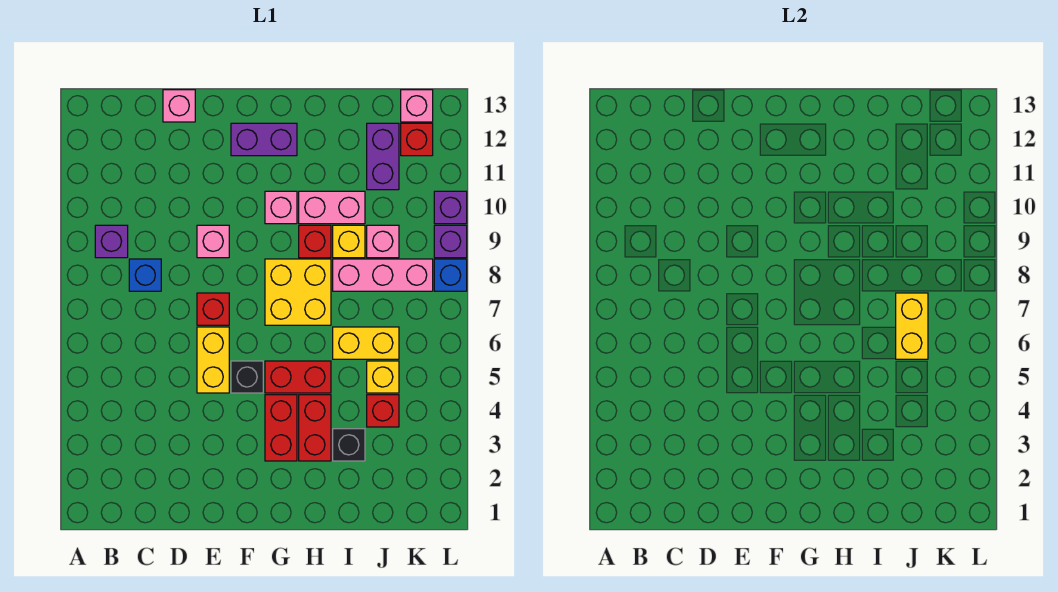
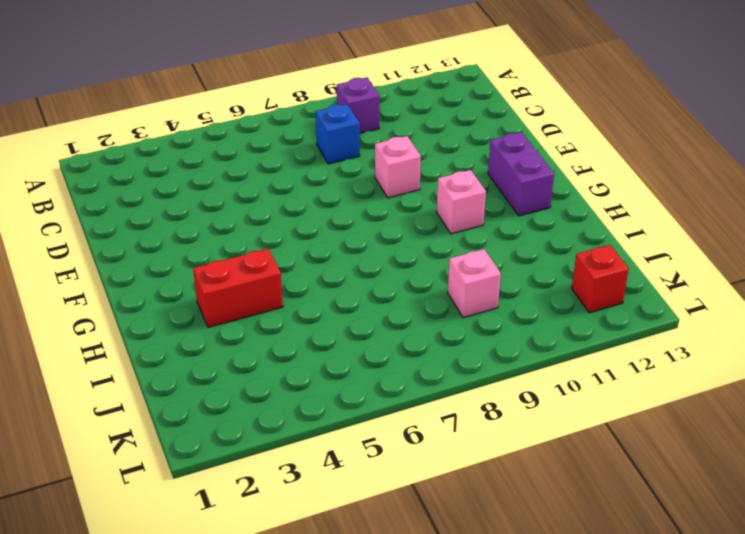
none -> pink 1x1 brick [163,90,195,122]
none -> yellow 1x2 brick [197,327,229,393]
none -> red 1x1 brick [197,293,229,325]

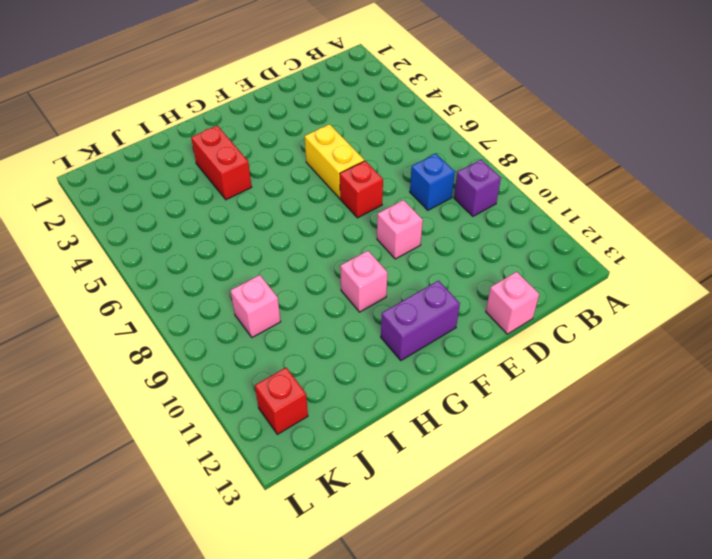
none -> black 1x1 brick [231,361,263,393]
none -> red 1x2 brick [265,395,297,461]
none -> red 1x2 brick [265,361,331,393]

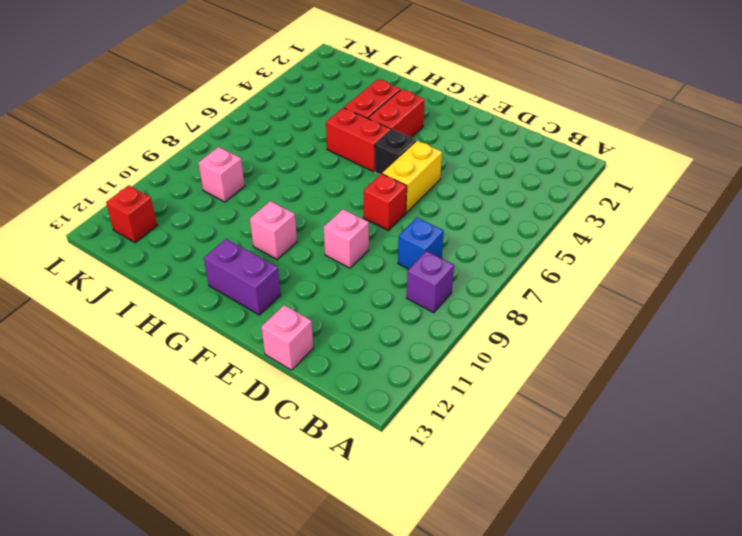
none -> yellow 2x2 brick [265,259,331,325]
none -> red 1x1 brick [299,225,331,258]
none -> pink 1x2 brick [299,191,365,224]

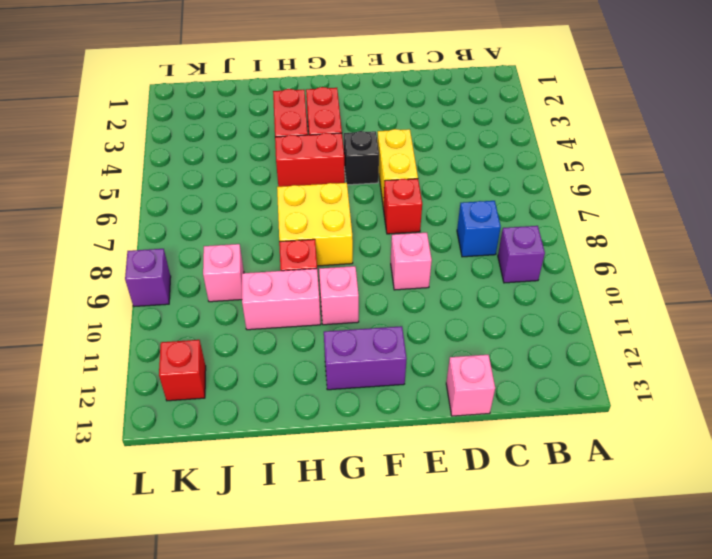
none -> black 1x1 brick [333,429,365,461]
none -> yellow 1x2 brick [333,327,399,359]
none -> pink 1x3 brick [333,259,433,291]

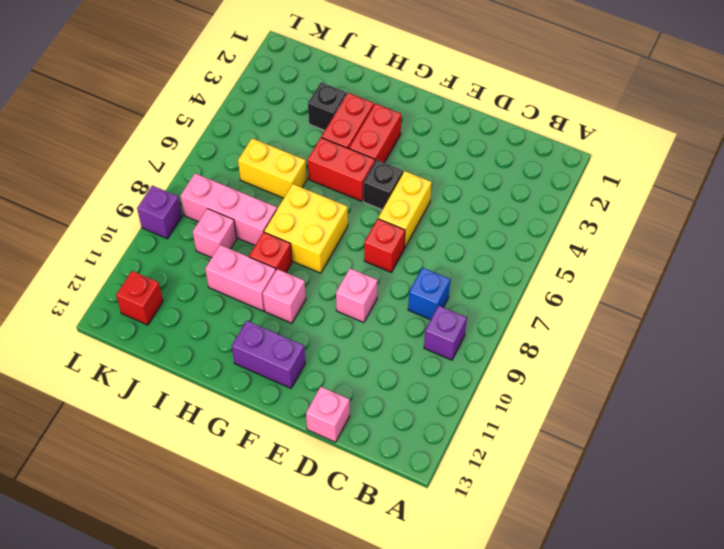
none -> yellow 1x1 brick [333,225,365,258]
none -> red 1x1 brick [367,395,399,427]
none -> yellow 1x1 brick [367,361,399,393]

